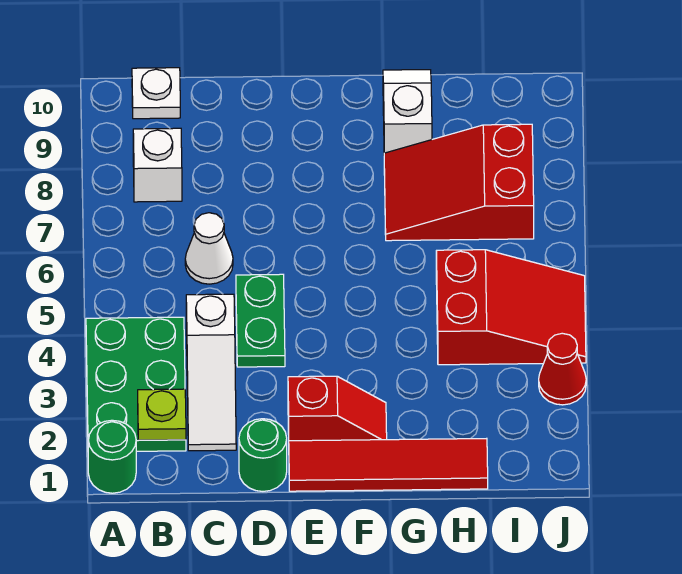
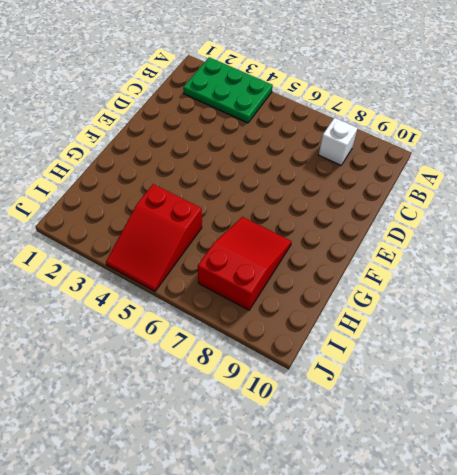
none -> green 1x1 round brick [88,420,136,493]
none -> white 1x1 plate [132,68,180,119]
none -> white 1x3 slope [186,294,236,451]

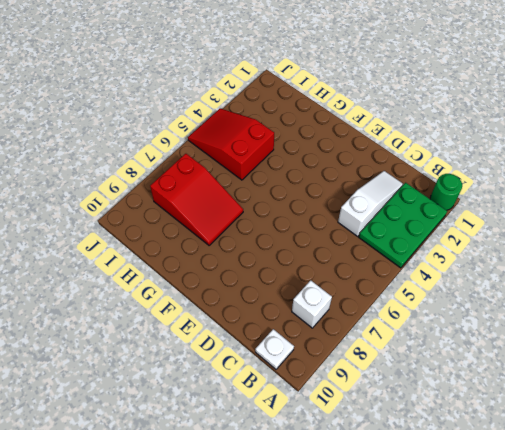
none -> white 1x1 cone [185,213,233,284]
none -> green 1x1 round brick [239,419,287,491]
none -> green 1x2 plate [236,274,285,367]

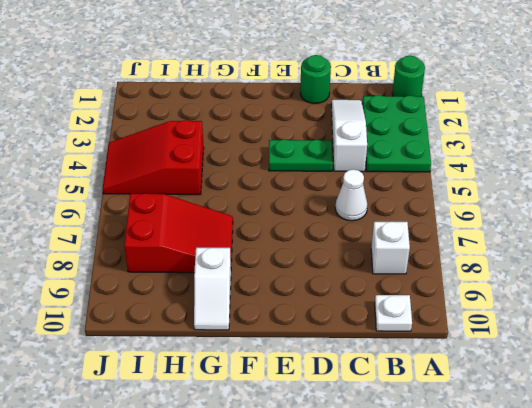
green 1x2 plate [269,139,333,171] -> green 1x2 plate turned to [236,274,285,367]
none -> red 1x4 tile [289,438,488,491]
none -> red 1x2 slope [288,376,387,441]
none -> red 1x1 cone [539,333,586,405]

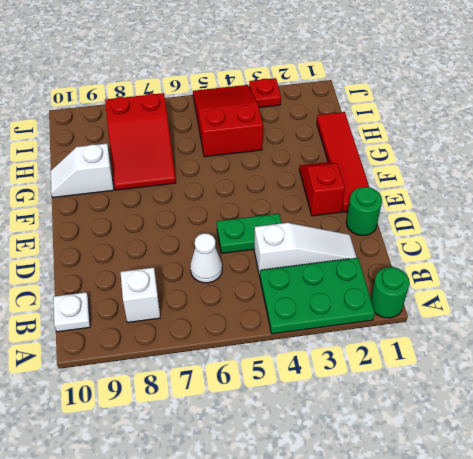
red 1x1 plate [249,78,281,107] -> red 1x1 cone [539,333,586,405]
none -> lime 1x1 plate [138,389,186,440]

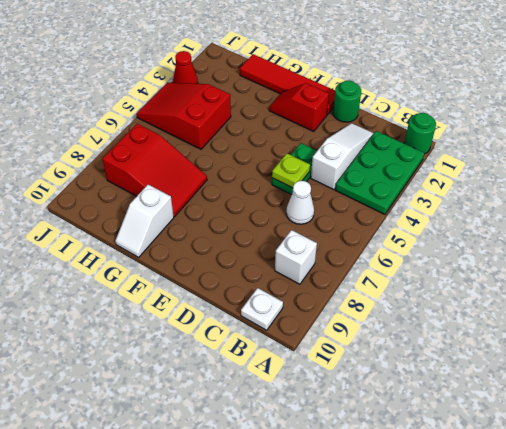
lime 1x1 plate [272,153,310,188] -> lime 1x1 plate moved to [138,389,186,440]

